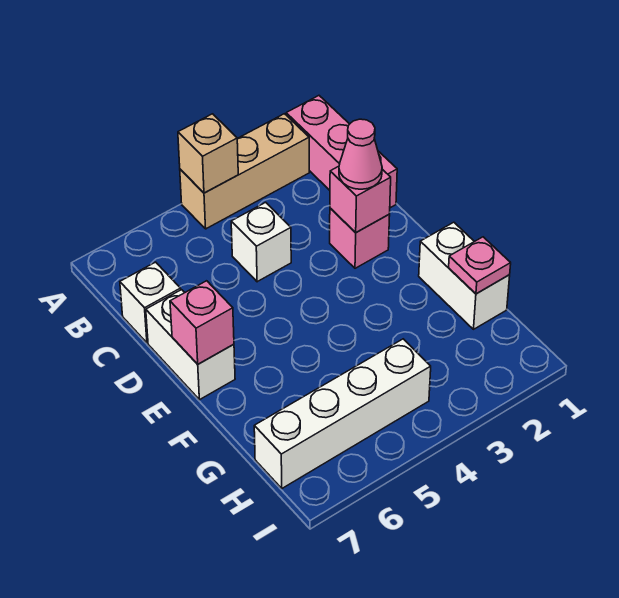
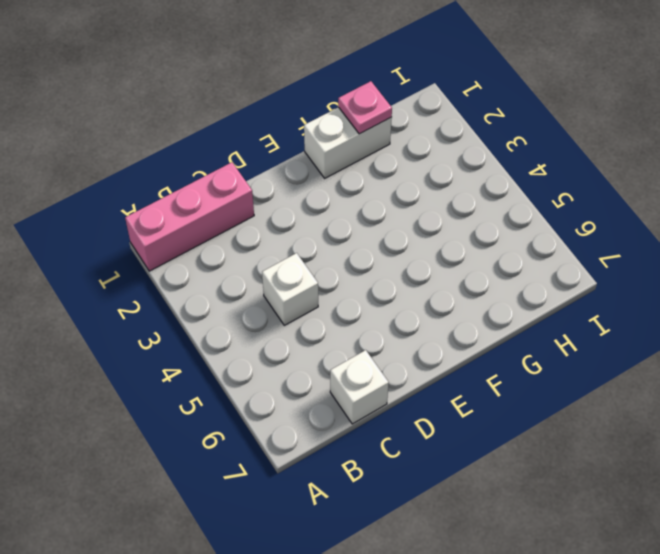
none -> tan 1x3 brick [180,114,309,229]
none -> pink 1x1 brick [330,208,390,268]
none -> white 1x2 brick [146,290,235,400]

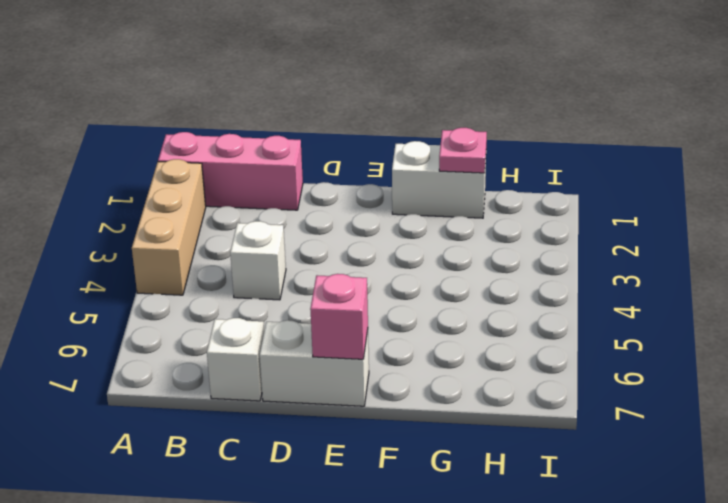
none -> pink 1x1 brick [330,208,390,268]
none -> white 1x4 brick [254,339,431,488]
none -> tan 1x1 brick [178,114,238,193]

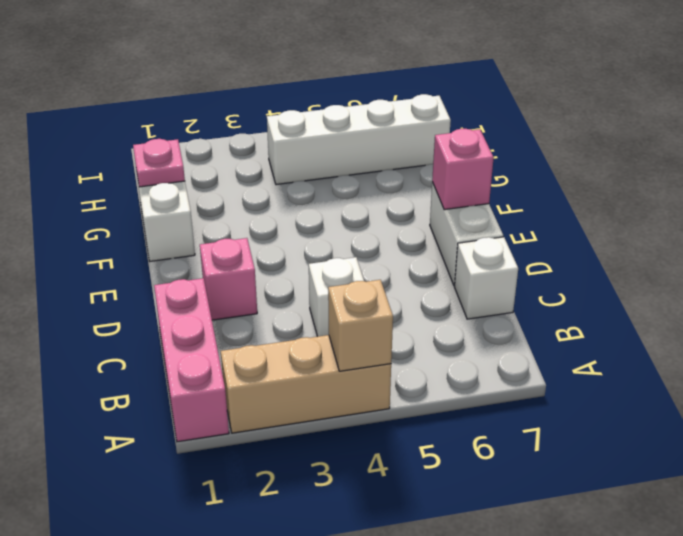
none -> pink 1x1 brick [330,166,391,233]
none -> pink 1x1 cone [339,119,382,189]

